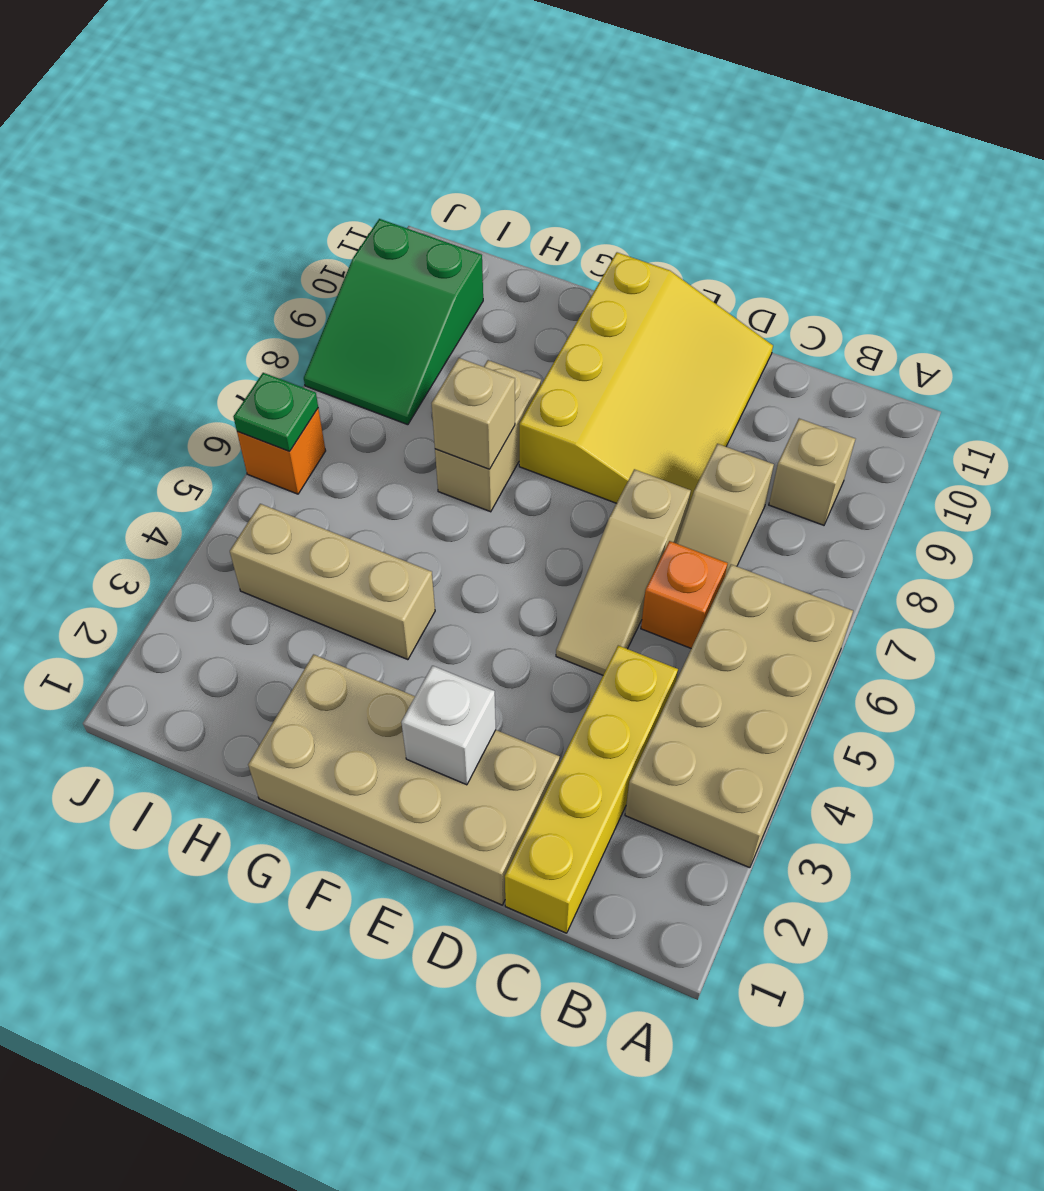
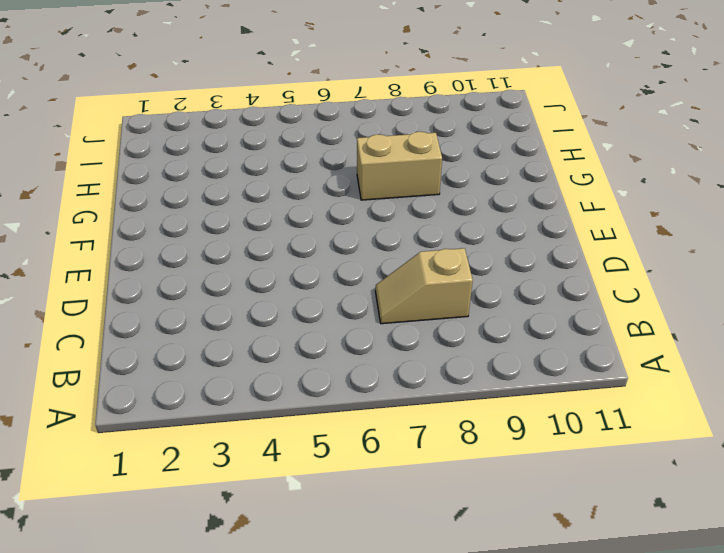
none -> tan 2x4 brick [625,564,853,868]
none -> tan 1x1 brick [769,419,855,525]
none -> yellow 1x4 brick [505,645,678,933]

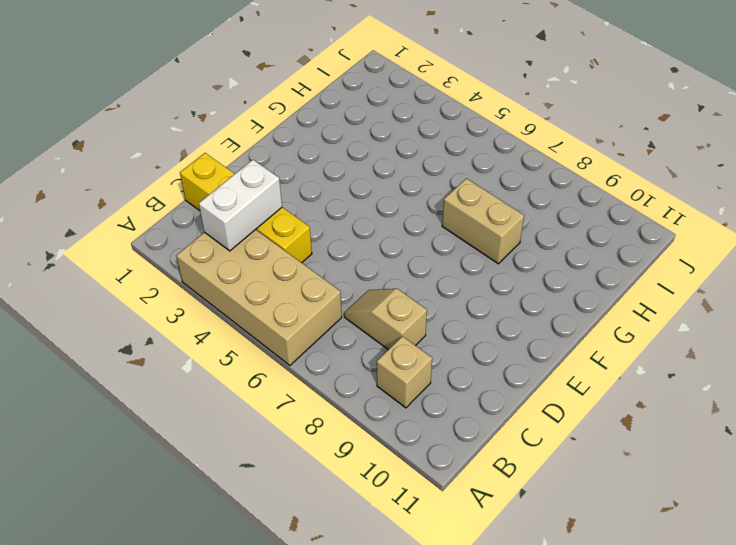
white 1x2 brick [199,160,282,251] -> none
none -> orange 1x1 brick [641,541,728,648]
none -> tan 2x4 brick [248,655,560,905]
none -> tan 1x3 slope [556,469,691,675]

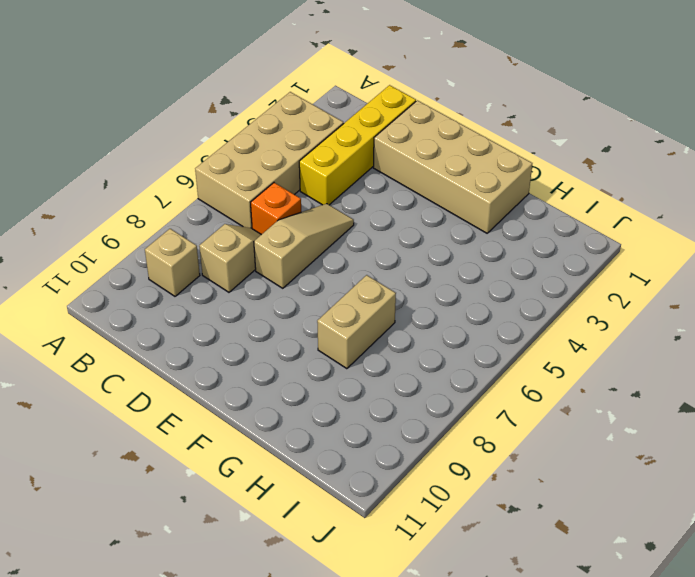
none -> yellow 3x4 slope [519,252,773,504]
none -> tan 1x3 brick [230,504,435,660]
none -> green 2x3 slope [304,219,483,425]

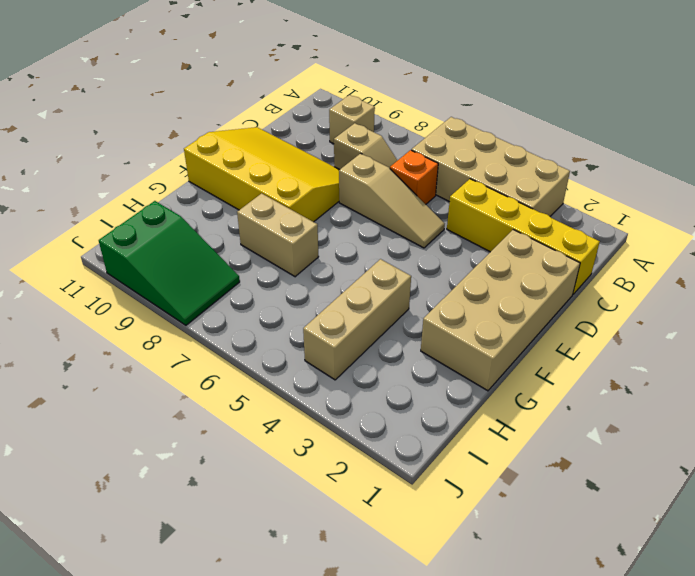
none -> orange 1x1 brick [237,408,326,494]
none -> white 1x1 brick [401,666,496,785]
none -> tan 1x1 brick [431,358,515,469]

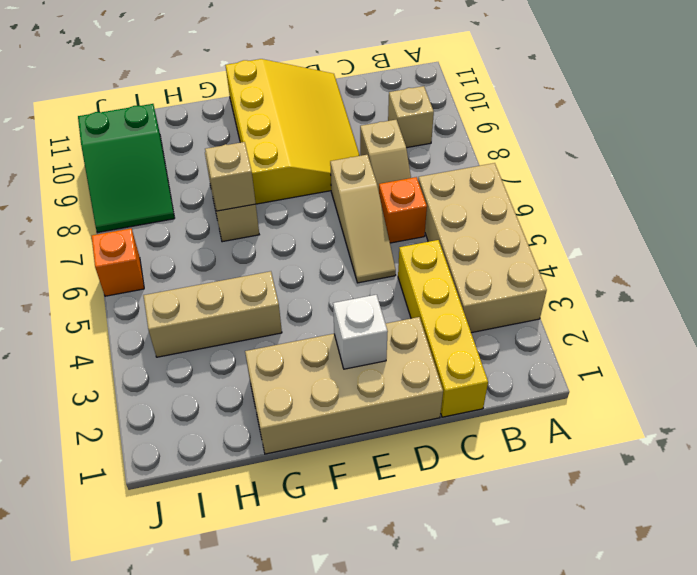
none -> green 1x1 plate [233,373,318,451]

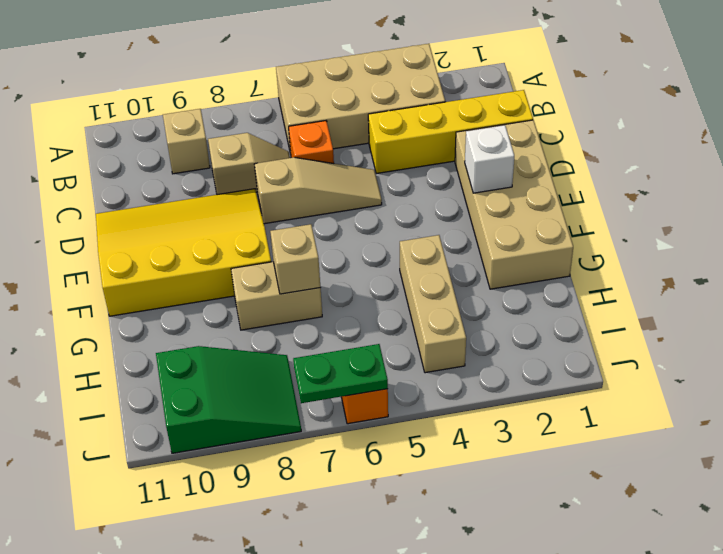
green 1x2 plate [293,344,388,403] -> green 1x1 plate [233,373,318,451]

